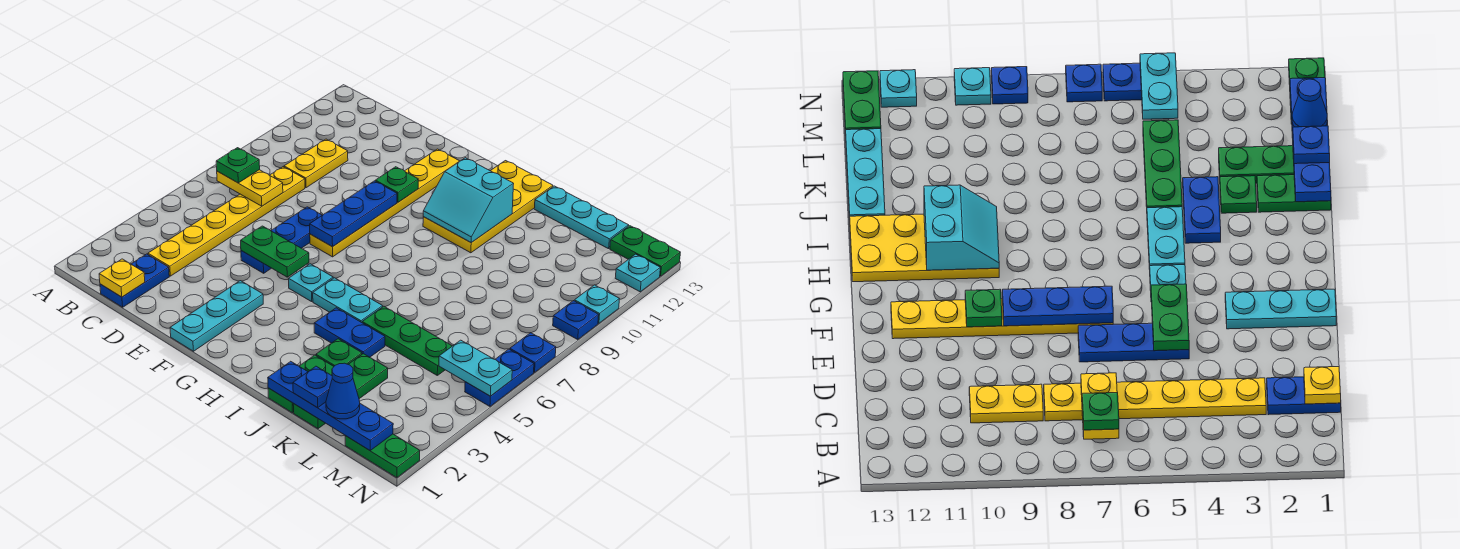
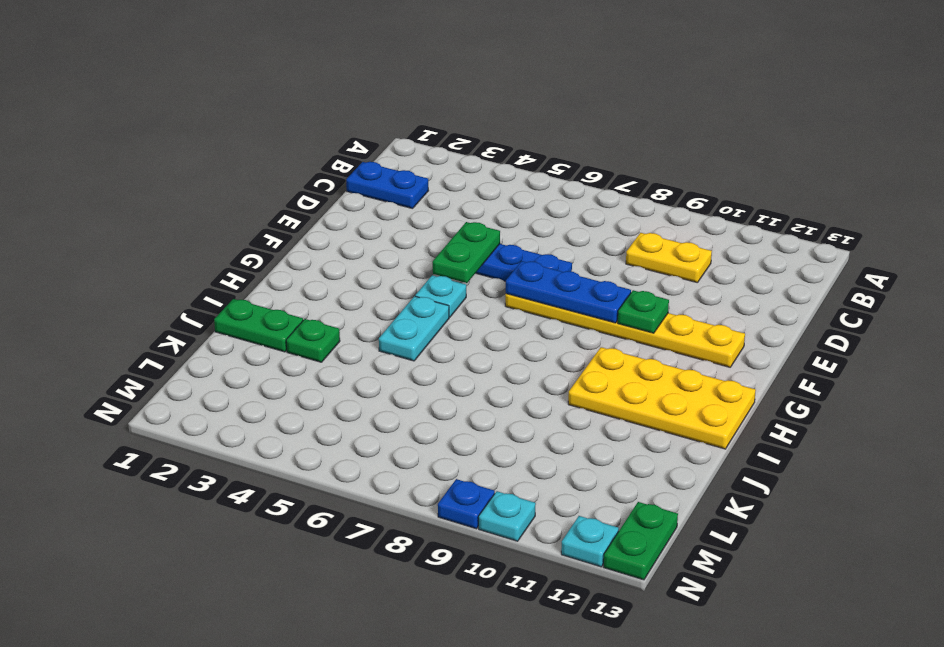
none -> yellow 1x6 plate [148,167,305,276]
none -> cyan 1x3 plate [170,281,263,351]
none -> blue 1x2 plate [314,308,385,357]
none -> green 1x3 plate [362,306,452,375]

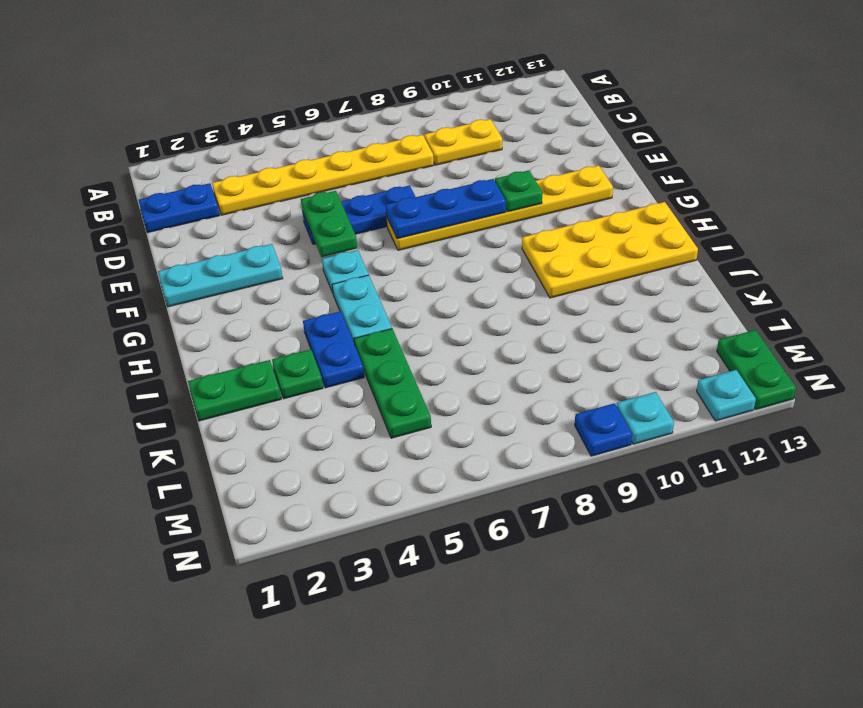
none -> cyan 1x3 plate [534,186,629,249]
none -> green 1x3 plate [293,354,388,429]
none -> green 1x2 plate [345,434,420,478]
none -> blue 1x2 plate [465,349,534,406]

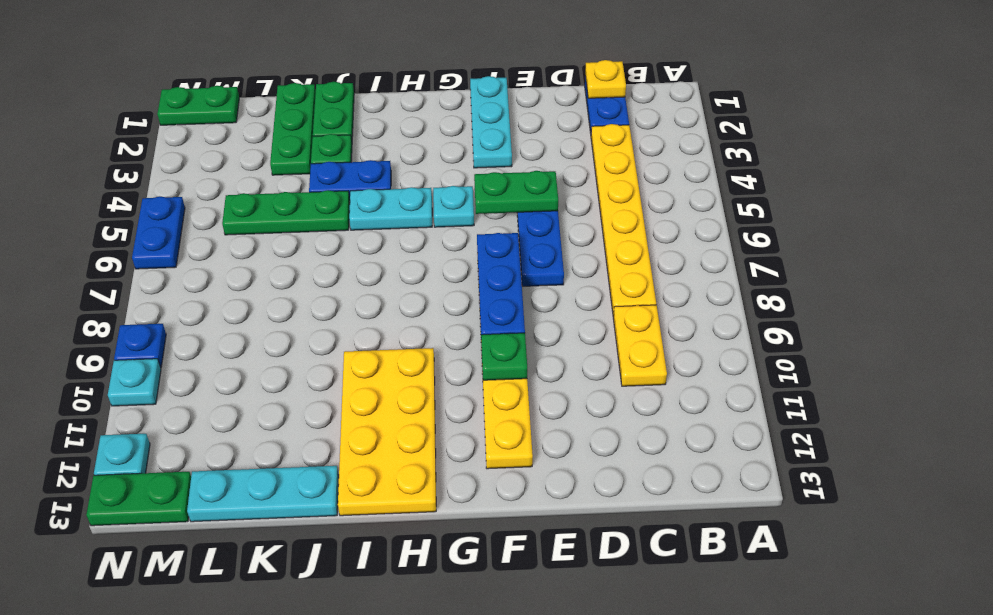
none -> blue 1x1 plate [510,333,556,373]
none -> yellow 1x2 plate [217,170,283,206]
none -> cyan 2x2 slope [423,158,514,243]
none -> blue 1x4 plate [268,361,393,450]

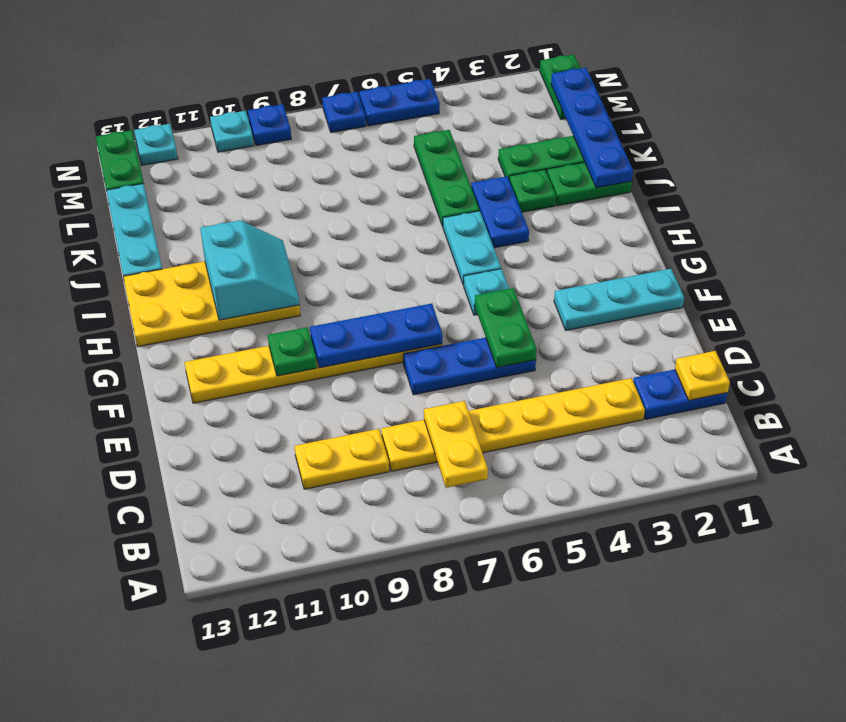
none -> cyan 1x2 plate [439,340,512,396]
none -> green 1x1 plate [216,148,260,183]
none -> blue 1x1 plate [293,366,332,408]
none -> blue 1x1 cone [326,363,360,419]

